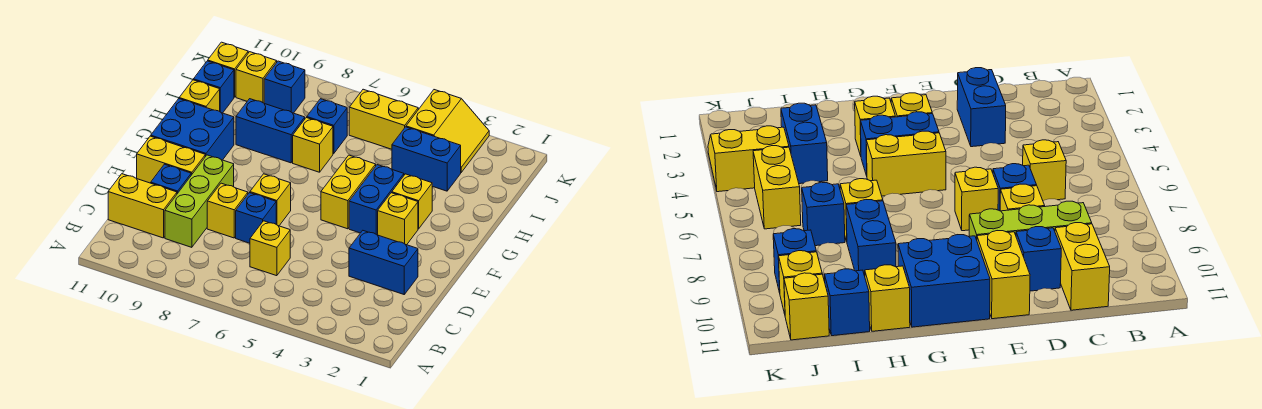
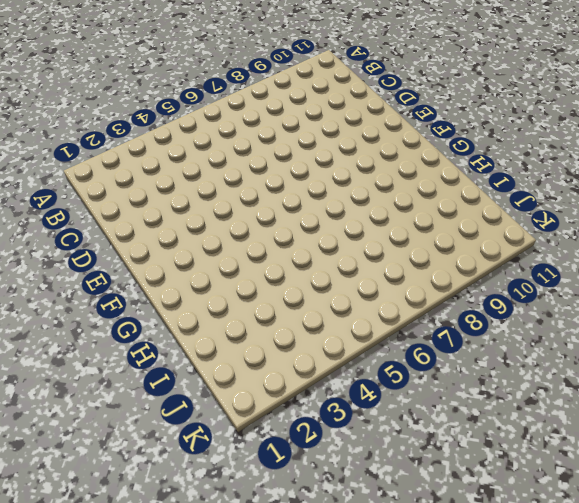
none -> yellow 1x1 brick [250,221,290,276]
none -> lime 1x3 brick [165,155,234,247]
none -> yellow 1x2 brick [108,174,177,238]

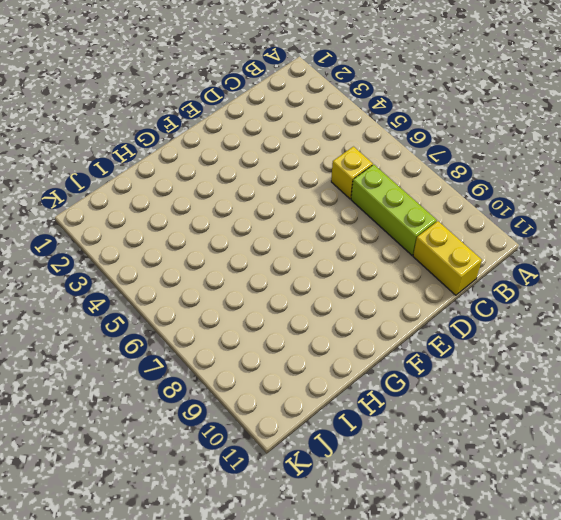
lime 1x3 brick [351,165,437,255] -> lime 1x3 brick turned to [165,155,234,247]
none -> blue 1x2 brick [349,231,418,294]
none -> blue 1x1 brick [236,193,276,243]
none -> yellow 1x1 brick [207,183,248,238]

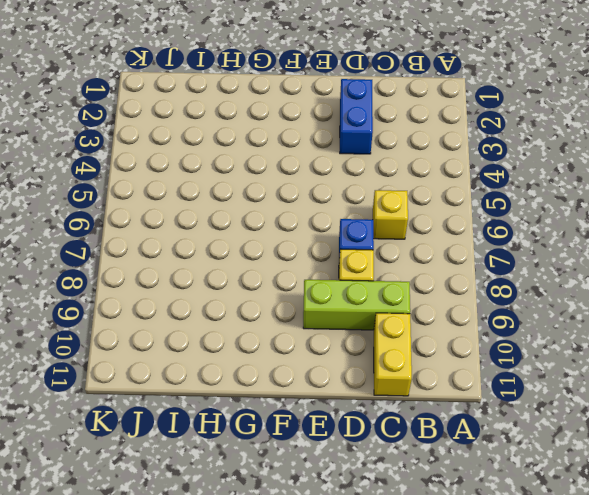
none -> blue 1x1 brick [151,164,191,194]
none -> yellow 1x1 brick [250,174,291,226]
none -> yellow 1x2 brick [137,136,205,183]

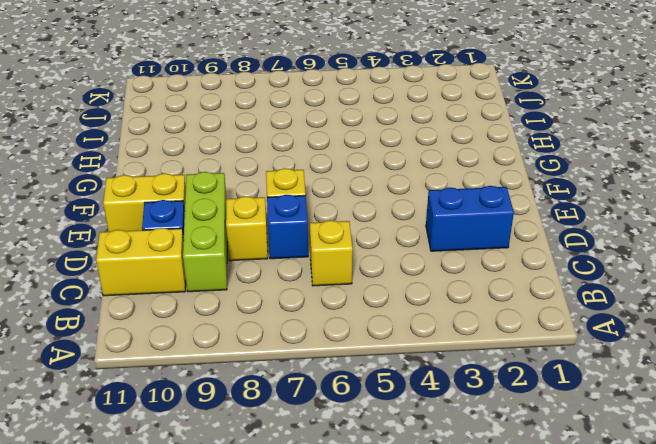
none -> yellow 1x1 brick [378,193,418,245]
none -> blue 1x2 brick [349,165,404,235]
none -> yellow 1x2 brick [321,155,376,229]

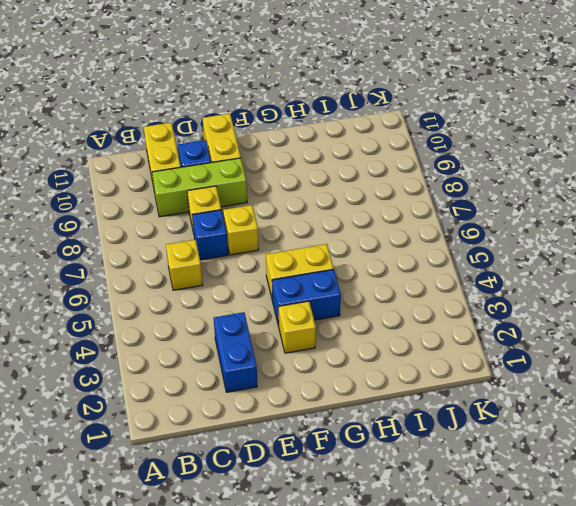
none -> blue 2x2 brick [151,99,234,160]
none -> yellow 1x1 brick [392,174,432,229]
none -> yellow 1x1 brick [293,118,333,172]

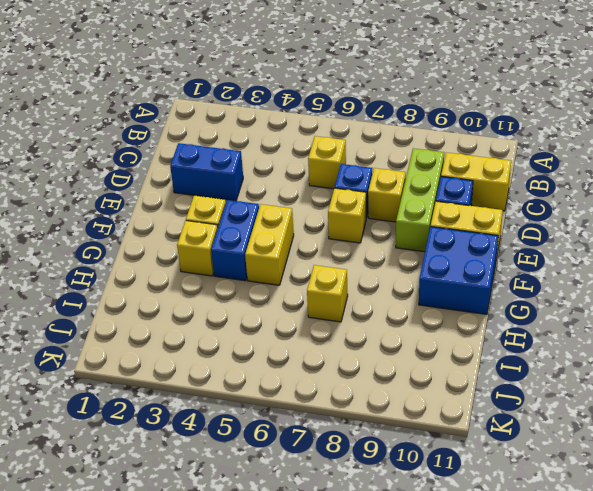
none -> blue 1x2 brick [236,99,305,163]
none -> yellow 1x1 brick [179,80,220,111]
none -> blue 1x2 brick [392,127,461,191]

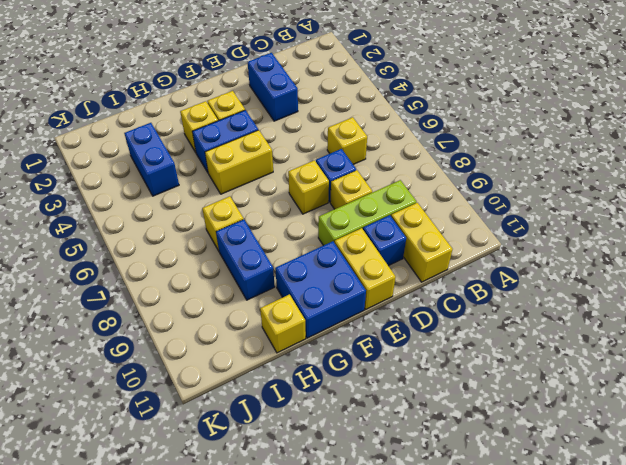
none -> blue 1x1 brick [307,99,347,154]
none -> blue 1x1 brick [193,61,234,113]
none -> yellow 2x2 slope [406,90,489,172]

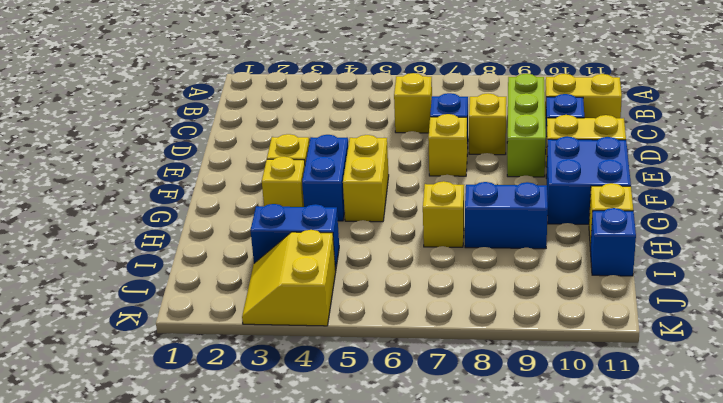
none -> blue 1x2 brick [349,231,418,294]
none -> blue 1x1 brick [307,99,347,154]
none -> yellow 1x2 brick [349,89,418,149]

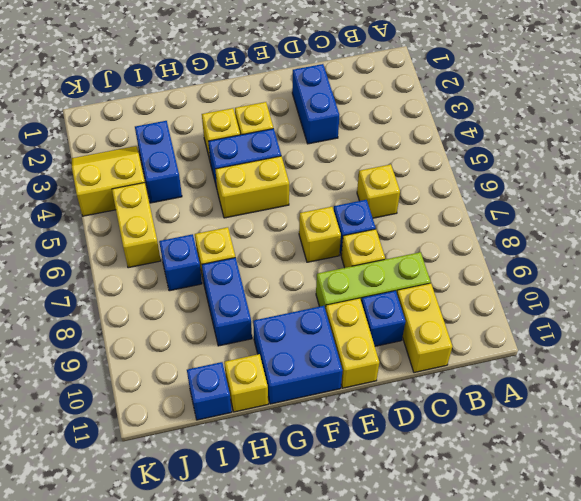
none -> blue 1x1 brick [264,61,305,113]
none -> yellow 1x1 brick [236,52,277,103]
none -> yellow 1x1 brick [208,42,248,97]

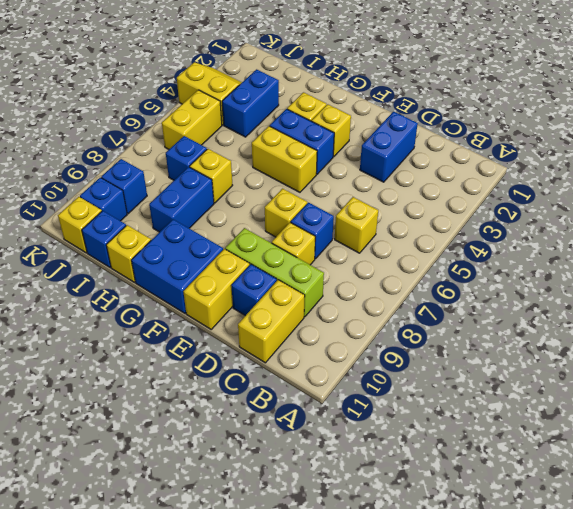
blue 1x1 brick [80,178,127,221] -> yellow 1x1 brick [236,52,277,103]

